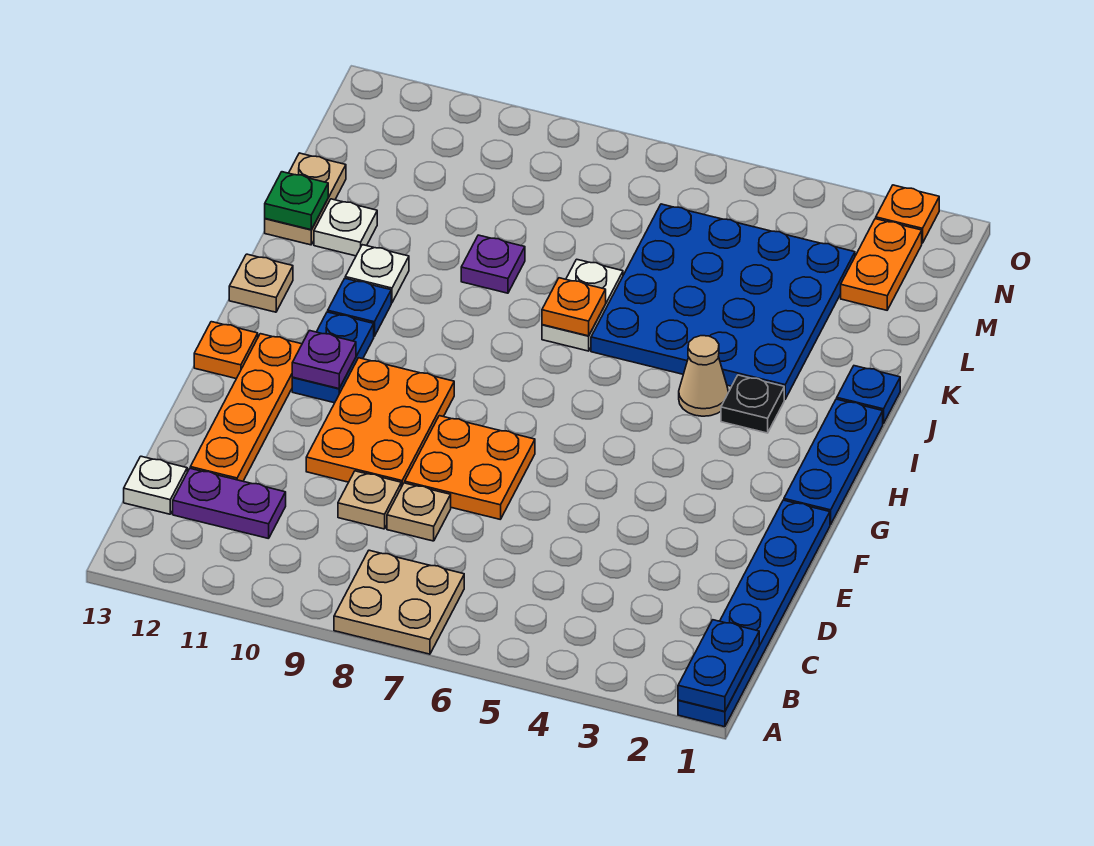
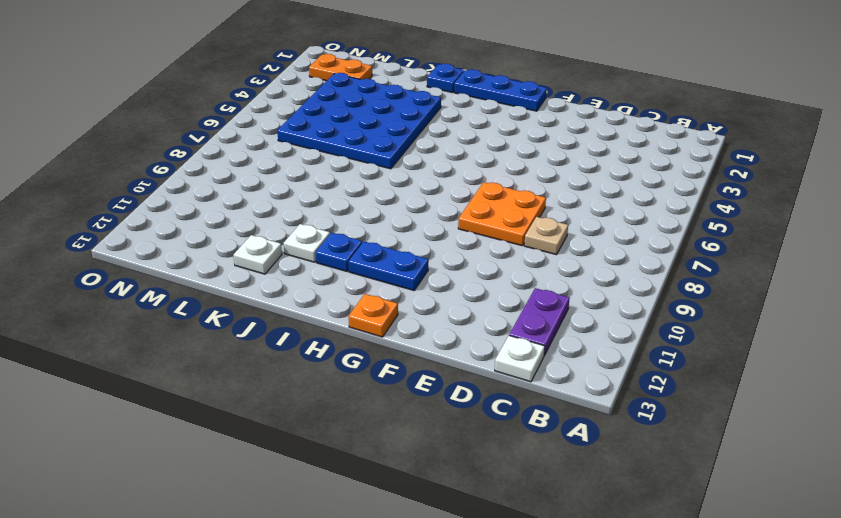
none -> blue 1x6 plate [678,500,830,727]
none -> tan 2x2 plate [334,550,464,654]
none -> tan 1x1 plate [338,471,401,529]

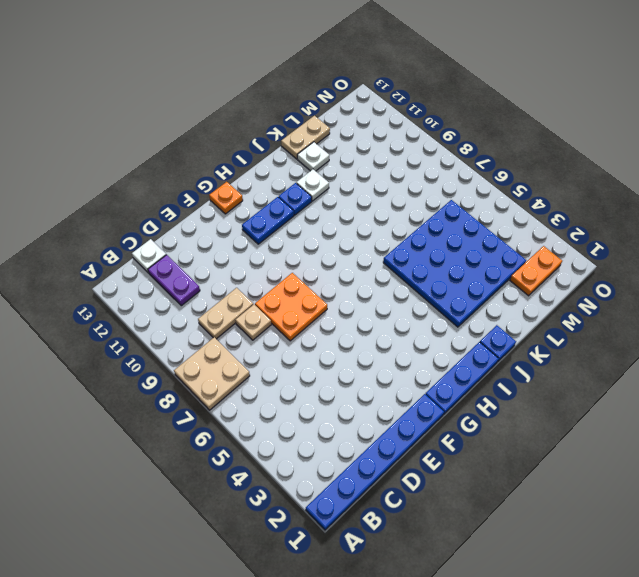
tan 1x2 plate [198,288,253,339] -> tan 1x1 plate [338,471,401,529]
none -> orange 1x4 plate [190,334,302,481]
none -> orange 2x3 plate [306,358,454,487]
none -> black 1x1 plate [721,375,784,433]

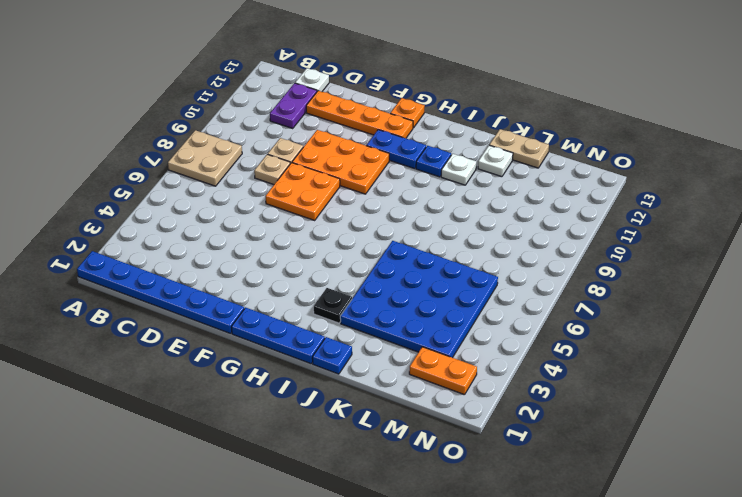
none -> tan 1x1 cone [679,336,728,416]
none -> tan 1x1 plate [229,254,293,312]
none -> white 1x2 plate [542,259,623,351]

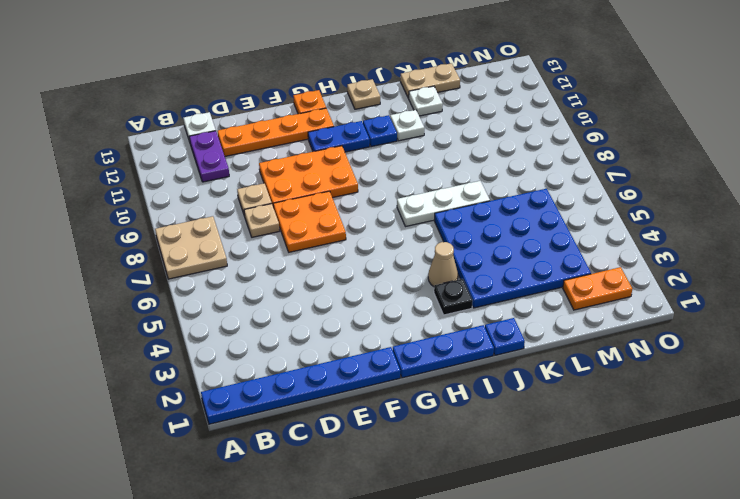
white 1x3 plate [397,181,490,227] -> white 1x2 plate [542,259,623,351]
none -> purple 1x1 plate [461,235,525,293]
none -> orange 1x1 plate [876,185,939,243]
none -> blue 1x2 plate [678,620,759,712]

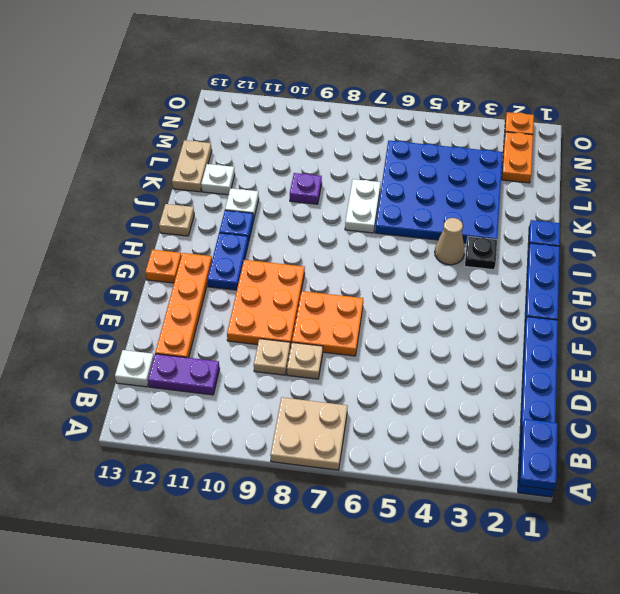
none -> purple 1x1 plate [292,331,356,389]
none -> orange 1x1 plate [542,278,606,336]
none -> green 1x1 plate [265,172,328,230]

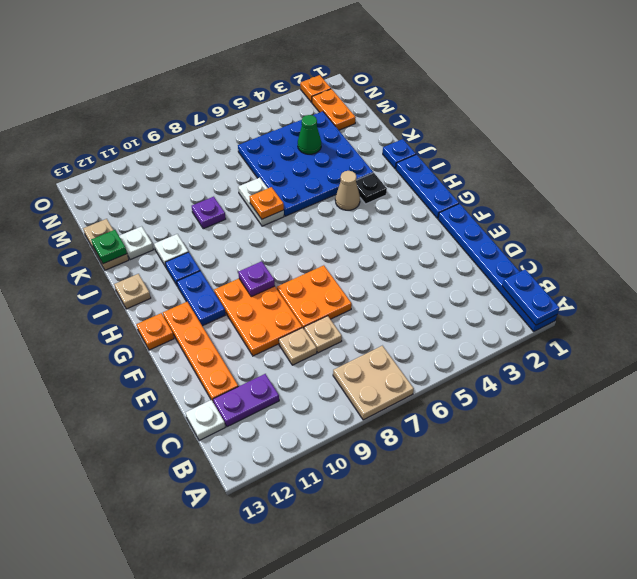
purple 1x1 plate [238,261,275,297] -> purple 1x1 plate moved to [292,331,356,389]
green 1x1 cone [298,115,321,154] -> none

